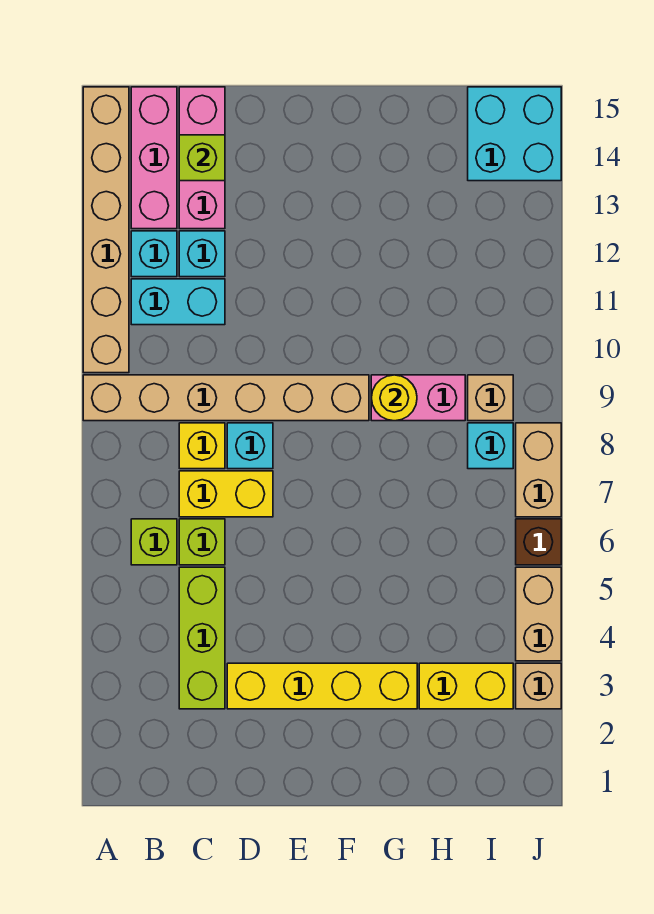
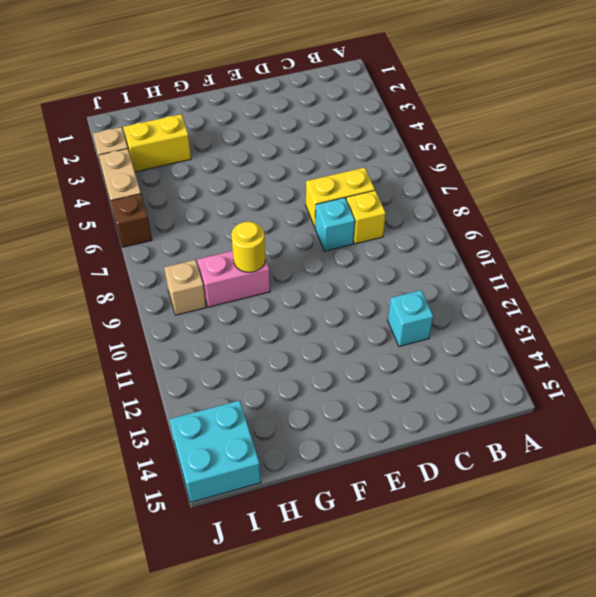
none -> tan 1x6 brick [83,375,369,421]
none -> tan 1x6 brick [83,87,129,373]
none -> lime 1x1 brick [131,519,177,565]

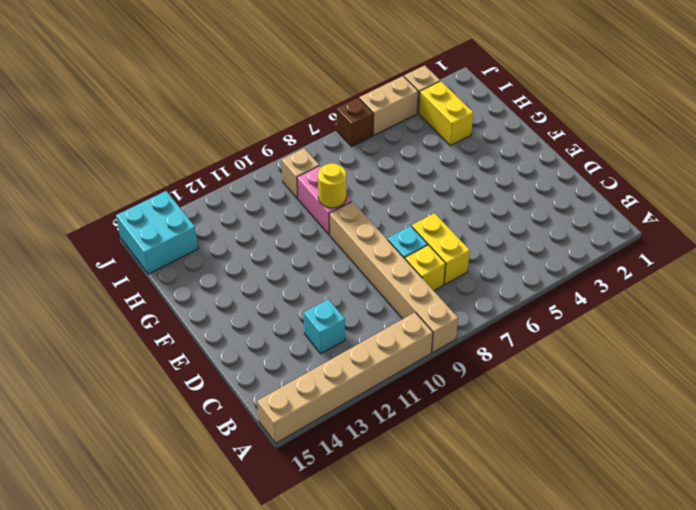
none -> lime 1x1 brick [131,519,177,565]
none -> cyan 1x2 brick [131,279,225,325]
none -> cyan 1x1 brick [131,231,177,277]

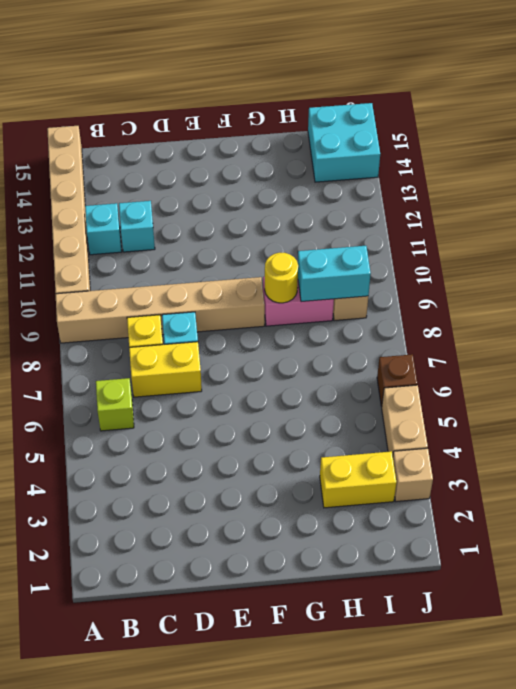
cyan 1x2 brick [298,246,371,302] -> cyan 1x2 brick moved to [131,279,225,325]
none -> pink 1x3 brick [131,87,177,229]
none -> lime 1x3 brick [179,567,225,709]
none -> lime 1x1 brick [179,519,225,565]

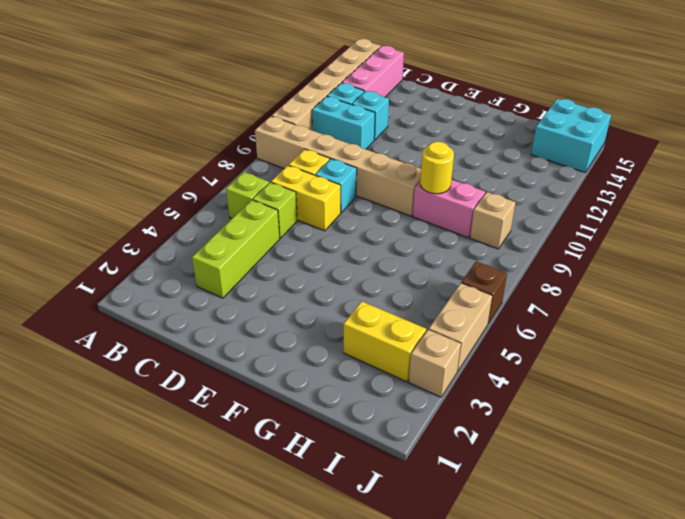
none -> pink 1x3 brick [179,87,225,229]
none -> yellow 1x4 brick [227,663,417,709]
none -> cyan 1x1 brick [468,423,513,469]

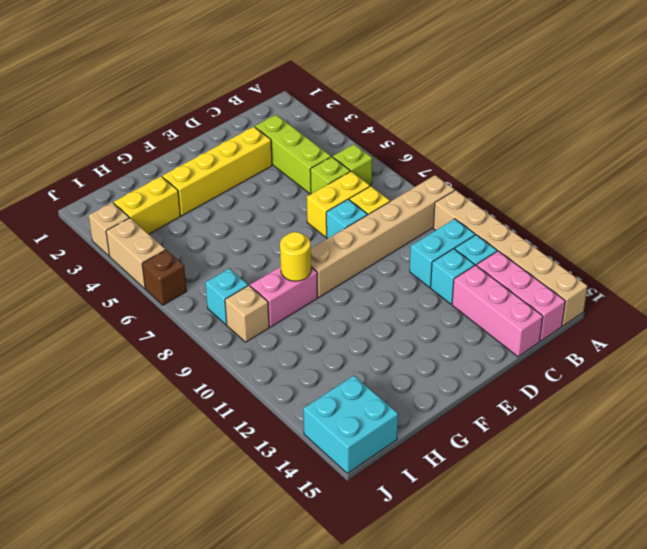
none -> tan 1x2 brick [516,423,561,517]
none -> lime 1x1 brick [179,135,225,181]

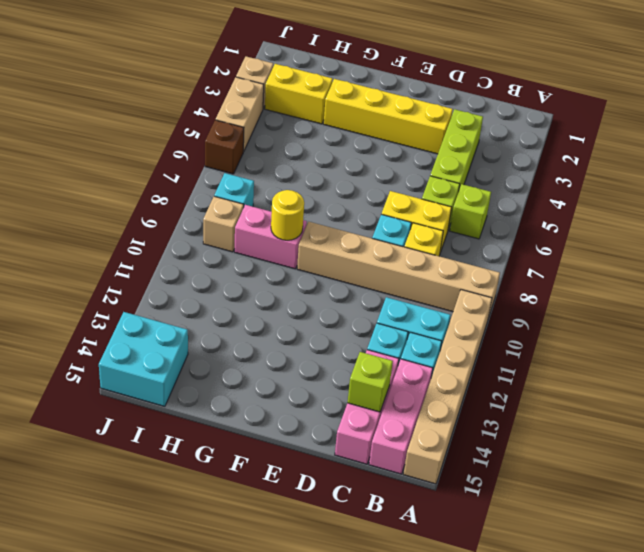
none -> tan 1x2 brick [516,423,561,517]

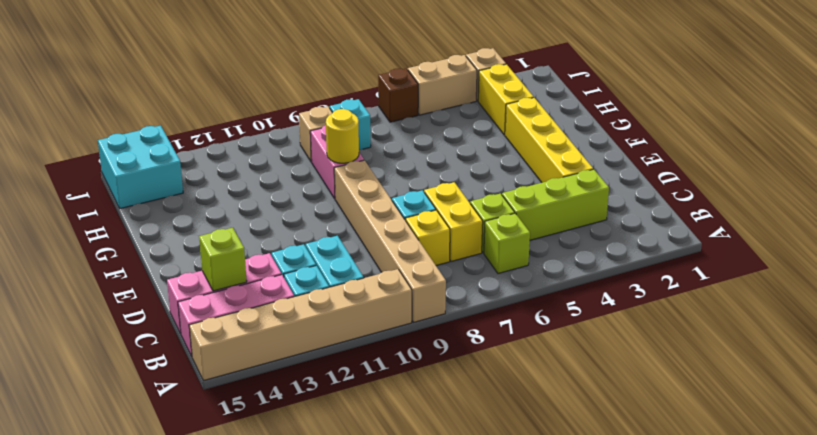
none -> tan 1x2 brick [516,423,561,517]

